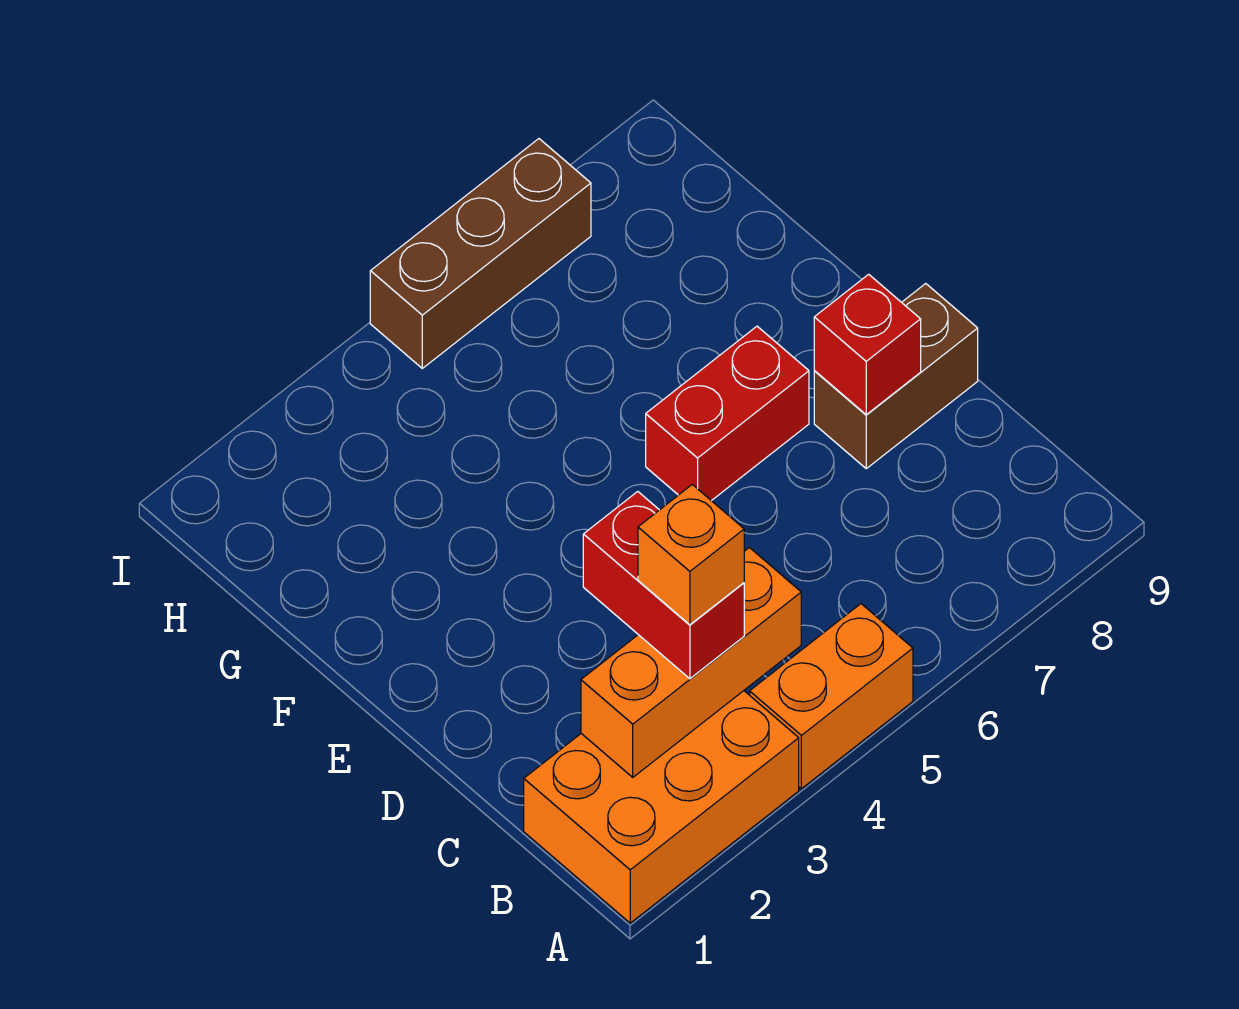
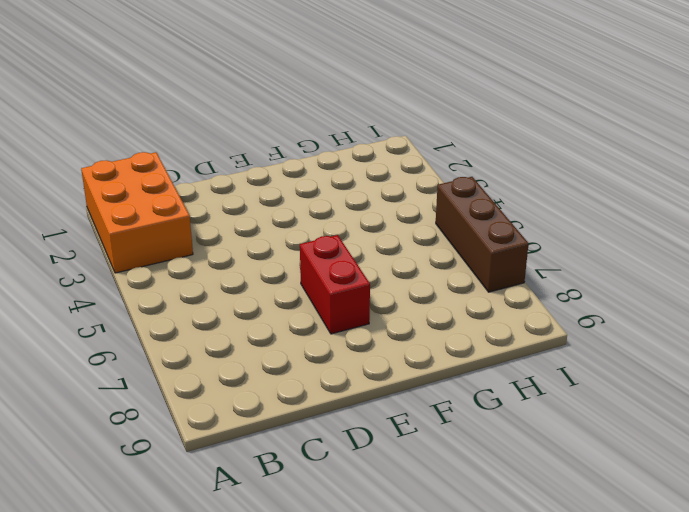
none -> orange 1x2 brick [750,604,913,789]
none -> brown 1x2 brick [814,284,978,468]

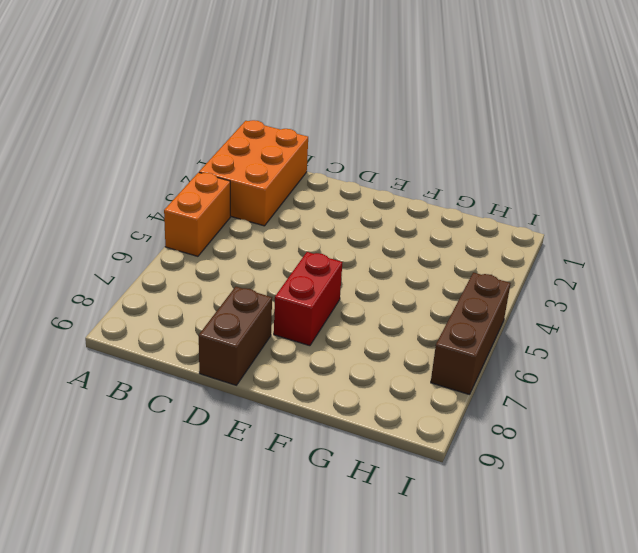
none -> orange 1x3 brick [581,548,801,777]
none -> red 1x1 brick [814,274,921,415]

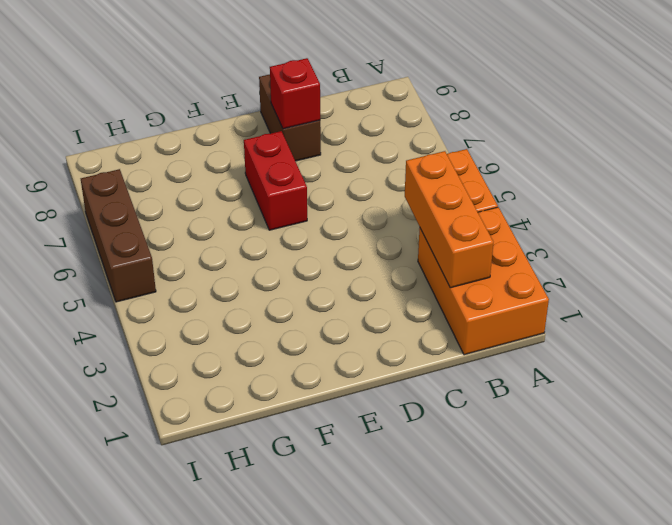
none -> red 1x2 brick [583,492,744,679]
none -> orange 1x1 brick [638,484,744,625]

